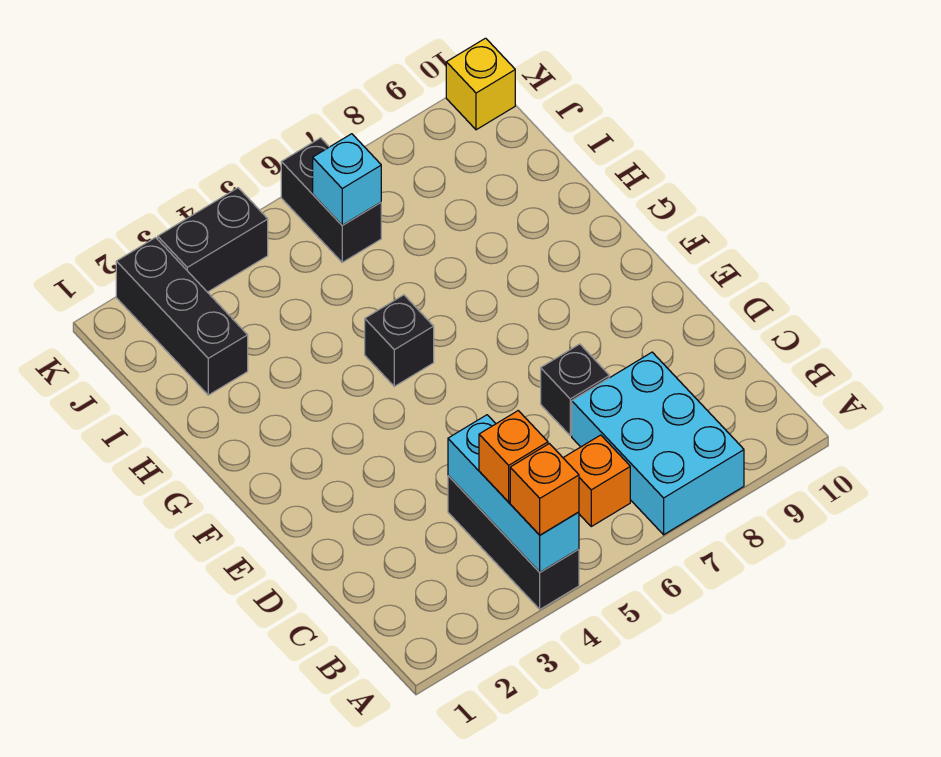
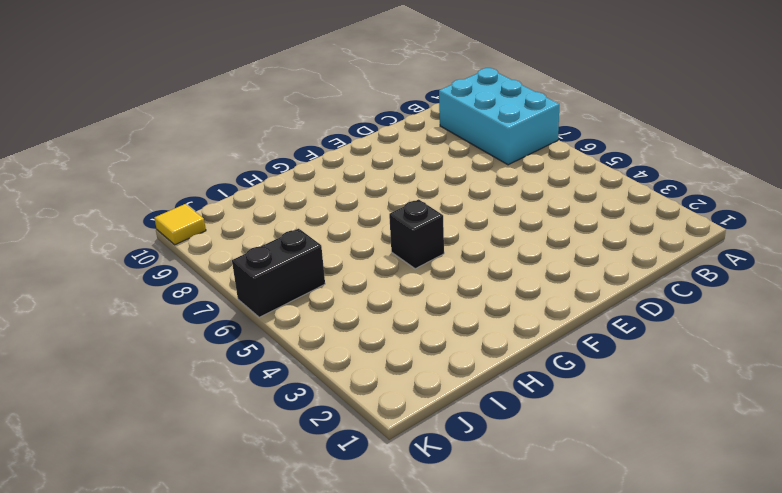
cyan 2x3 brick [439,68,559,165] -> cyan 2x3 brick turned to [572,352,744,535]
yellow 1x1 tile [154,204,206,245] -> yellow 1x1 brick [446,38,515,130]
none -> black 1x3 brick [448,476,579,609]
none -> orange 1x1 brick [563,435,630,526]
none -> black 1x1 brick [541,344,609,436]

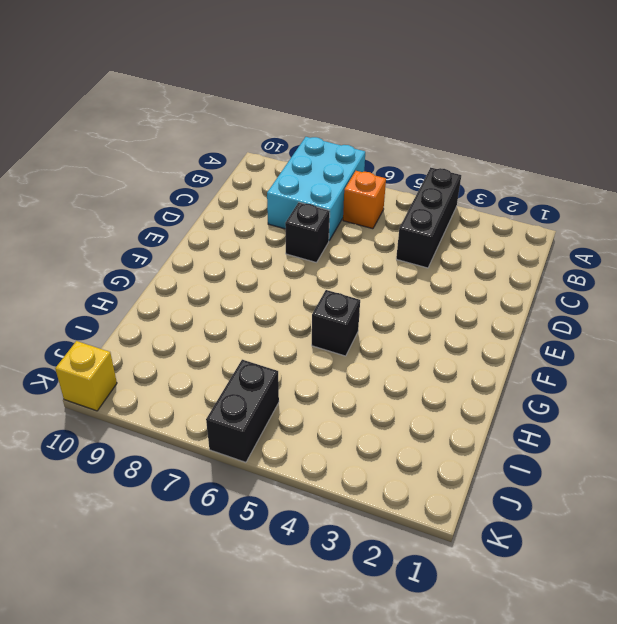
none -> black 1x3 brick [116,238,248,395]
none -> black 1x2 brick [158,188,268,292]
none -> cyan 1x3 brick [448,415,579,572]

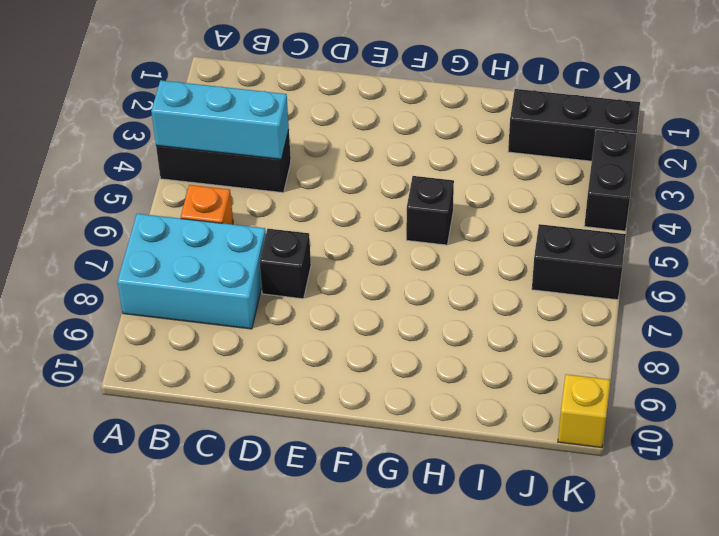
none -> cyan 1x1 brick [313,134,381,225]
none -> orange 1x1 brick [510,444,579,535]
none -> orange 1x1 brick [479,411,548,502]

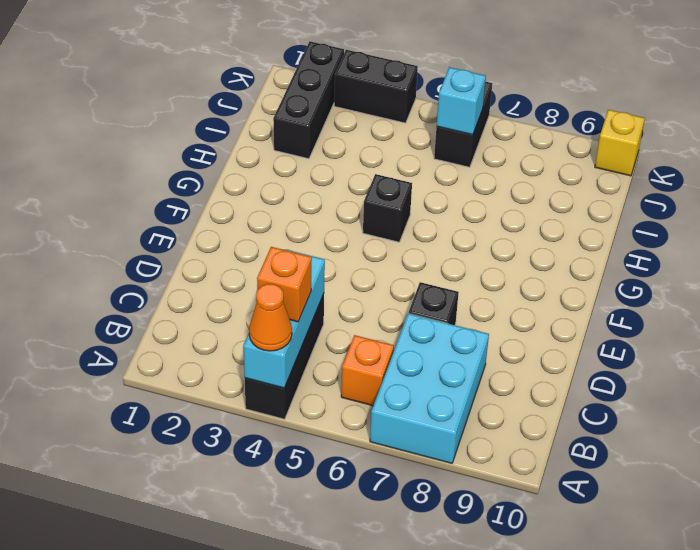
orange 1x1 cone [249,284,292,351] -> orange 1x1 brick [510,444,579,535]

